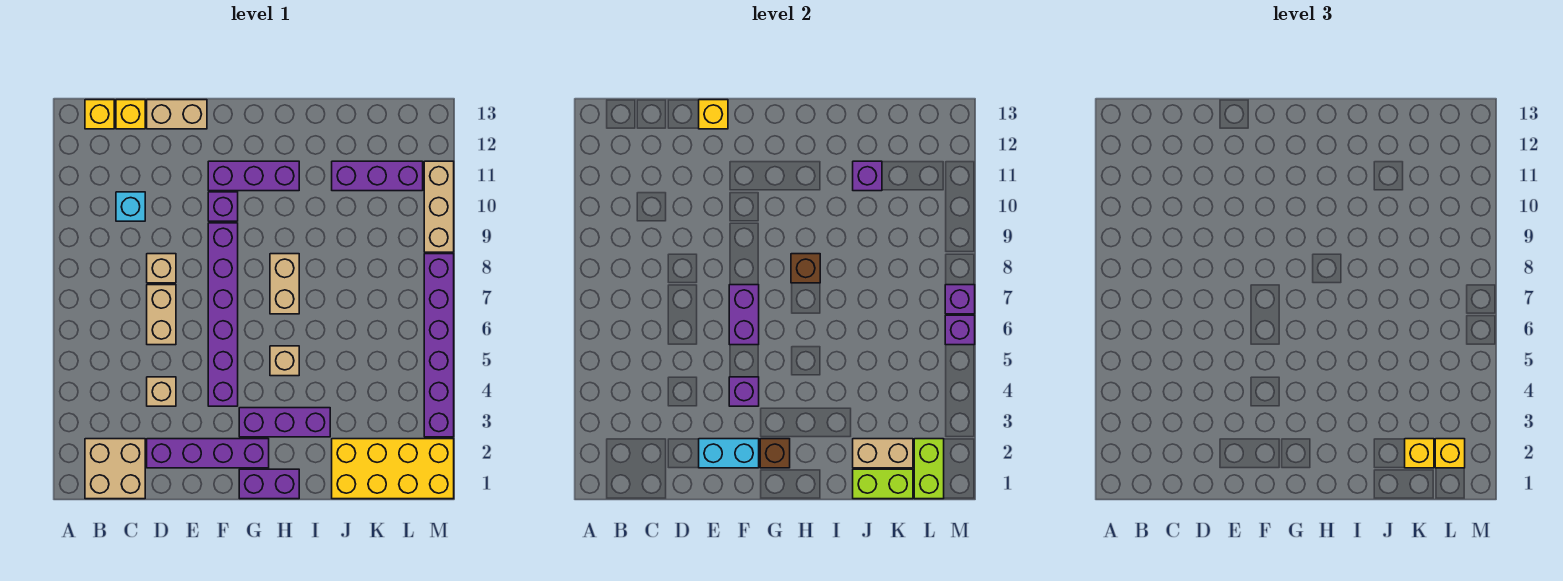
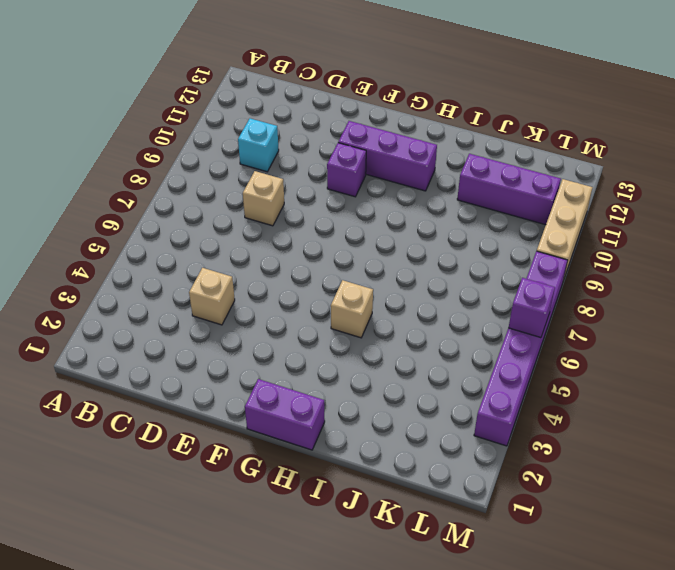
none -> tan 2x2 brick [85,439,145,499]
none -> yellow 1x1 brick [85,100,114,129]
none -> yellow 1x1 brick [116,100,145,129]
none -> purple 1x4 brick [147,439,269,468]

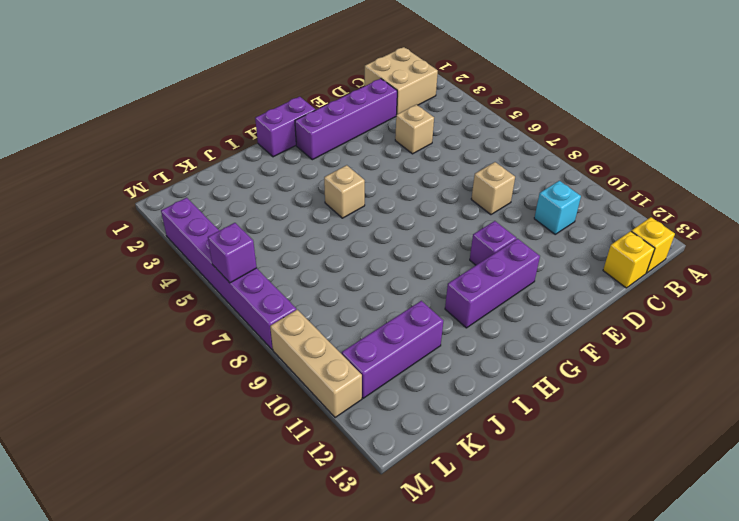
none -> tan 1x2 brick [147,285,176,345]
none -> tan 1x2 brick [147,100,207,129]
none -> purple 1x6 brick [208,223,238,406]
none -> purple 1x3 brick [239,408,330,437]

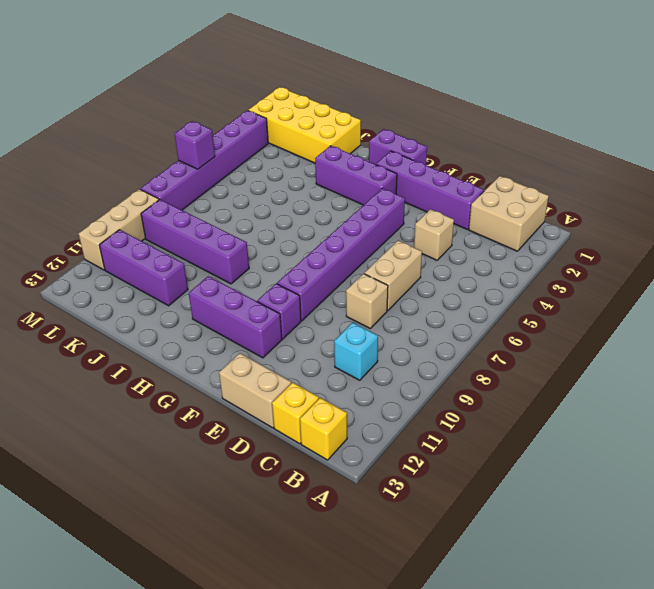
purple 1x4 brick [141,200,249,284] -> none
none -> tan 1x1 brick [270,346,299,376]
none -> tan 1x2 brick [270,254,299,314]
none -> cyan 1x2 brick [699,439,759,468]
none -> yellow 1x1 brick [699,100,728,129]

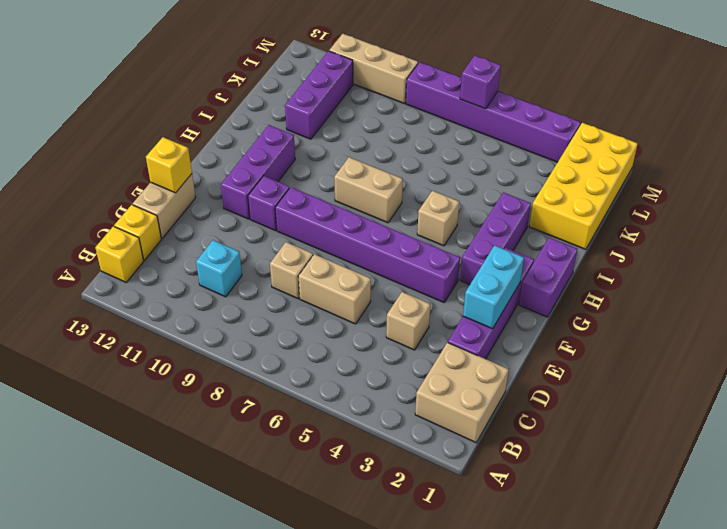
none -> purple 1x1 brick [729,377,759,406]
none -> purple 1x2 brick [729,285,759,345]
none -> brown 1x1 brick [760,439,790,468]
none -> brown 1x1 brick [791,254,820,283]

